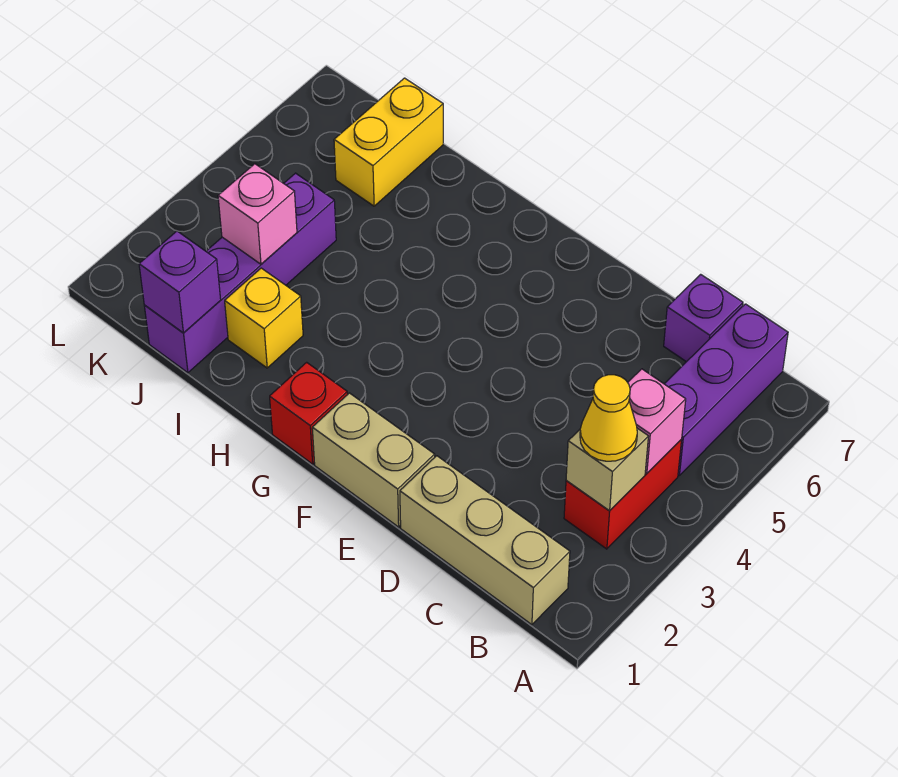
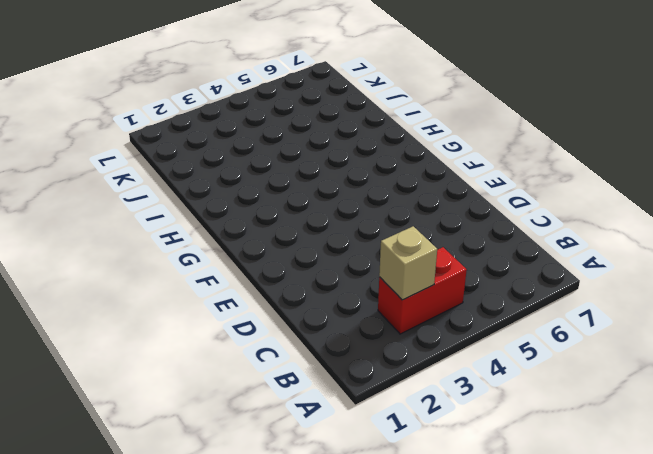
none -> tan 1x3 brick [400,456,570,625]
none -> purple 1x3 brick [664,304,788,475]
none -> purple 1x1 brick [664,274,743,362]

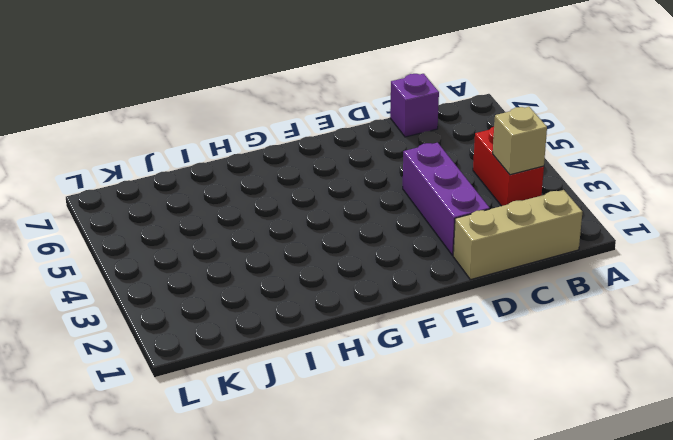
purple 1x3 brick [403,143,490,256] -> purple 1x3 brick moved to [664,304,788,475]
none -> tan 1x2 brick [312,393,435,527]
none -> red 1x1 brick [270,362,347,464]
none -> yellow 1x1 brick [225,268,303,368]

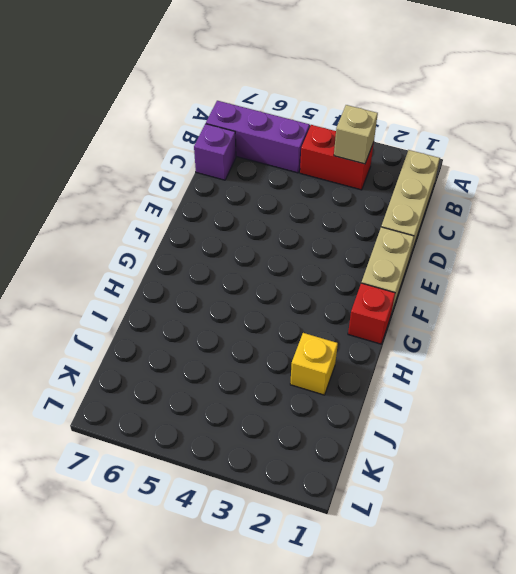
none -> purple 1x4 brick [144,173,336,373]
none -> yellow 1x2 brick [334,78,443,206]
none -> pink 1x1 brick [628,369,686,473]

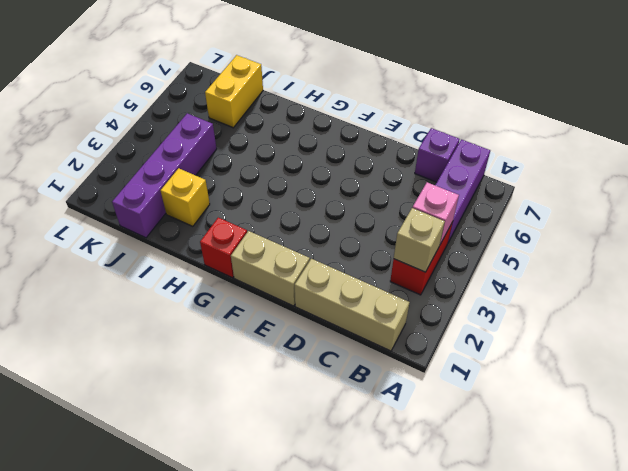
none -> purple 1x1 brick [139,231,221,333]
none -> pink 1x1 brick [218,164,297,264]
none -> yellow 1x1 cone [580,375,637,461]

